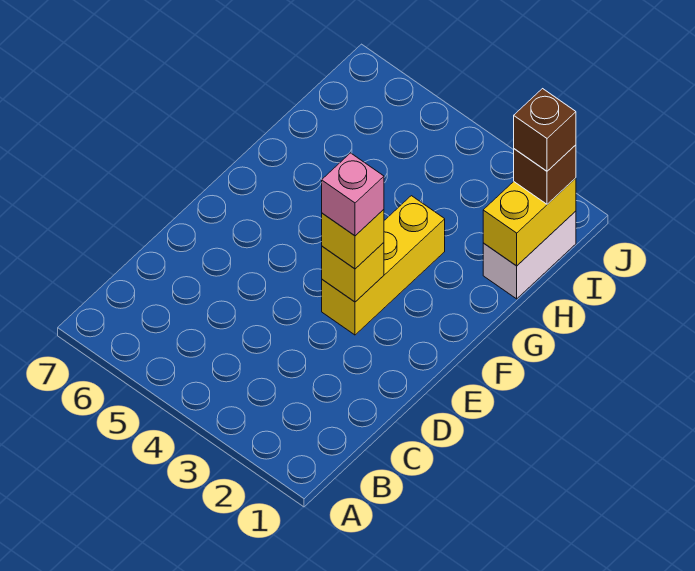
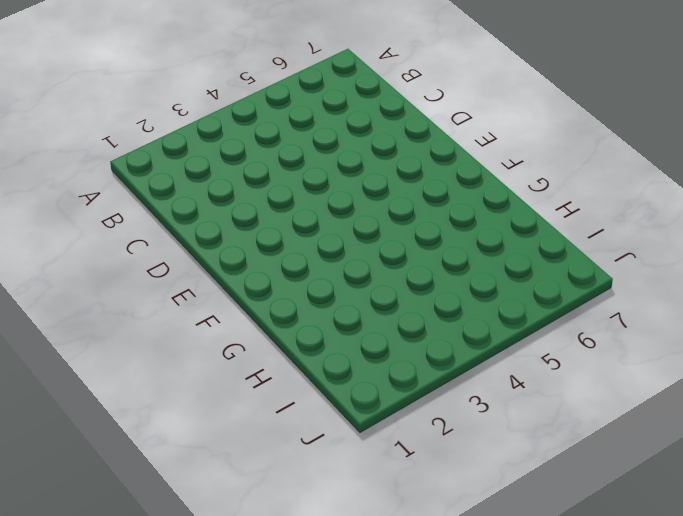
none -> yellow 1x3 brick [322,196,445,335]
none -> white 1x2 brick [483,211,576,299]

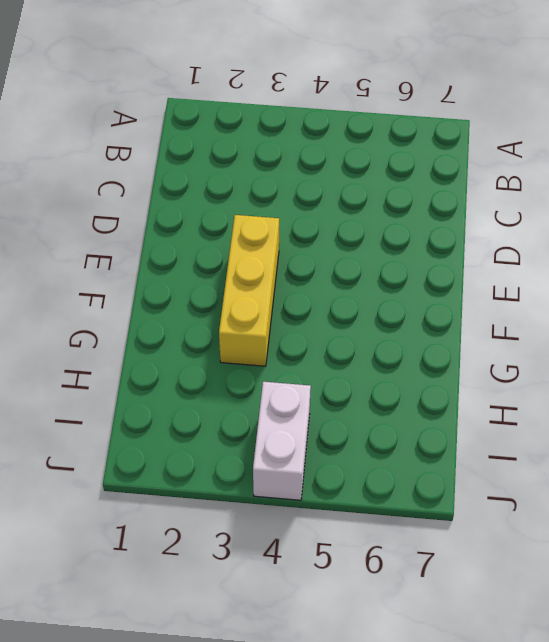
white 1x2 brick [253,382,311,500] -> white 1x2 brick moved to [483,211,576,299]
none -> yellow 1x1 brick [322,243,384,302]
none -> yellow 1x2 brick [483,178,576,266]

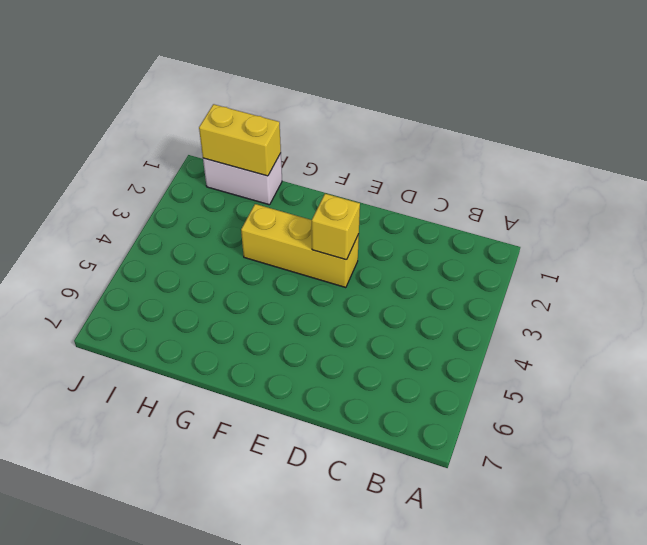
none -> yellow 1x1 brick [322,209,384,269]
none -> brown 1x1 brick [514,145,576,204]

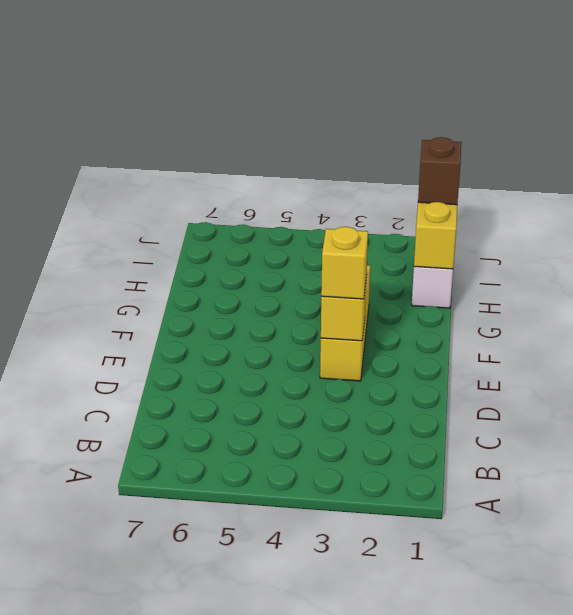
none -> pink 1x1 brick [322,153,384,236]
none -> brown 1x1 brick [514,89,576,171]

